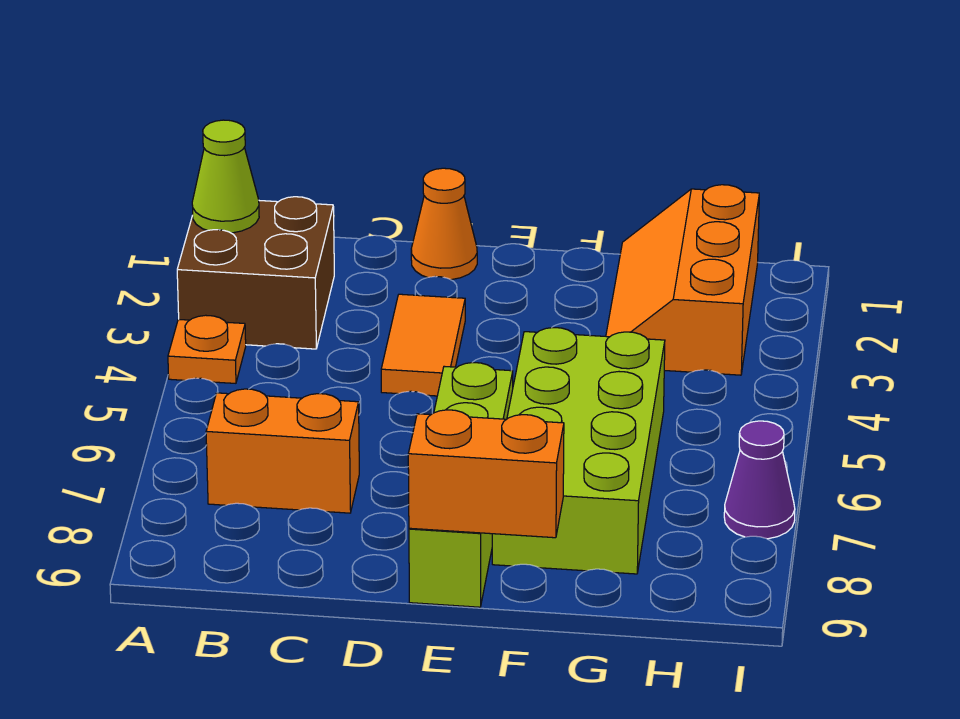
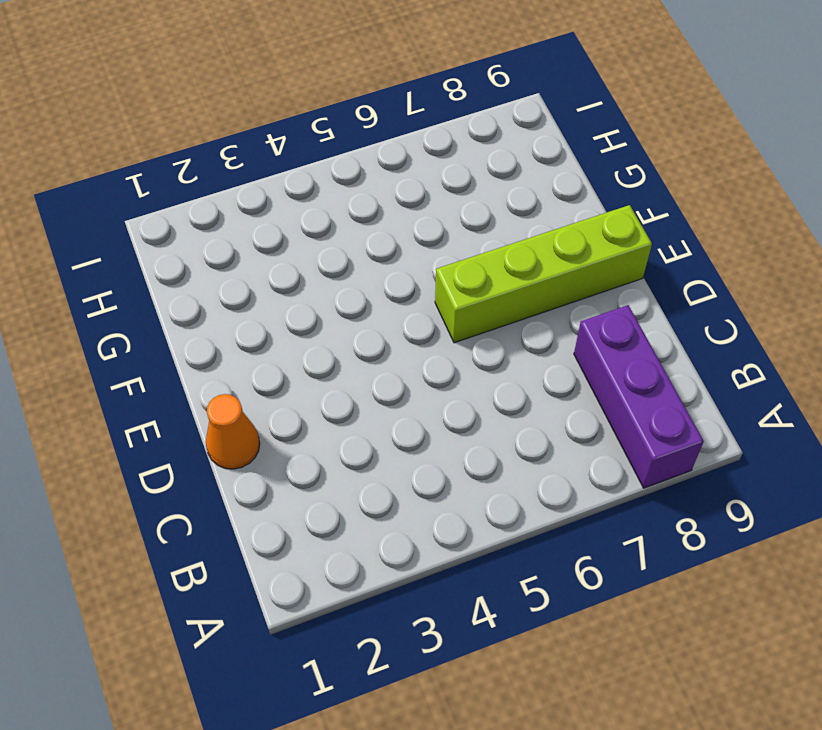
purple 1x3 brick [574,305,704,488] -> none
none -> brown 2x2 brick [177,197,334,349]
none -> orange 1x1 plate [168,315,246,383]

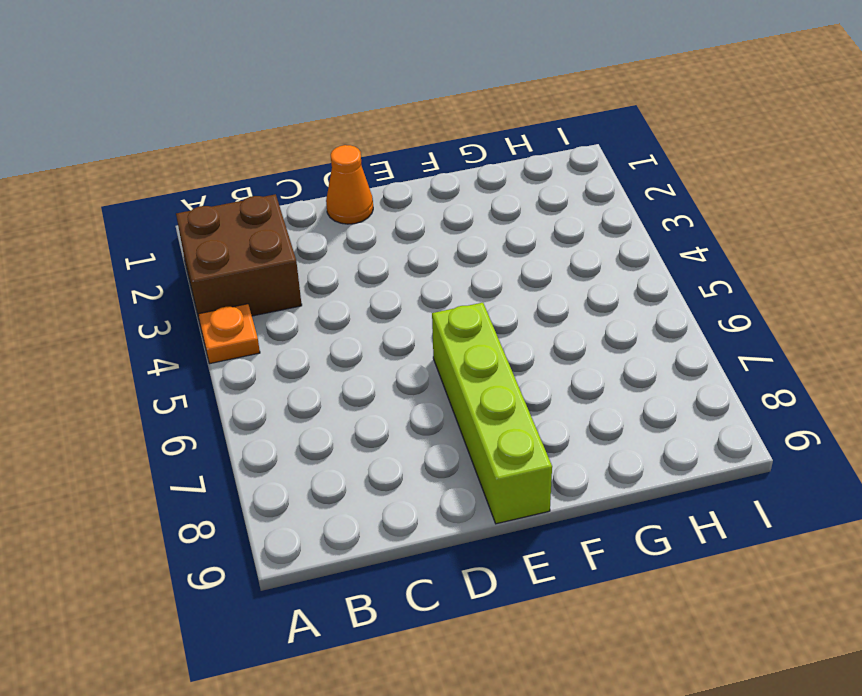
none -> orange 1x2 brick [206,389,359,513]
none -> orange 1x2 tile [381,294,465,396]

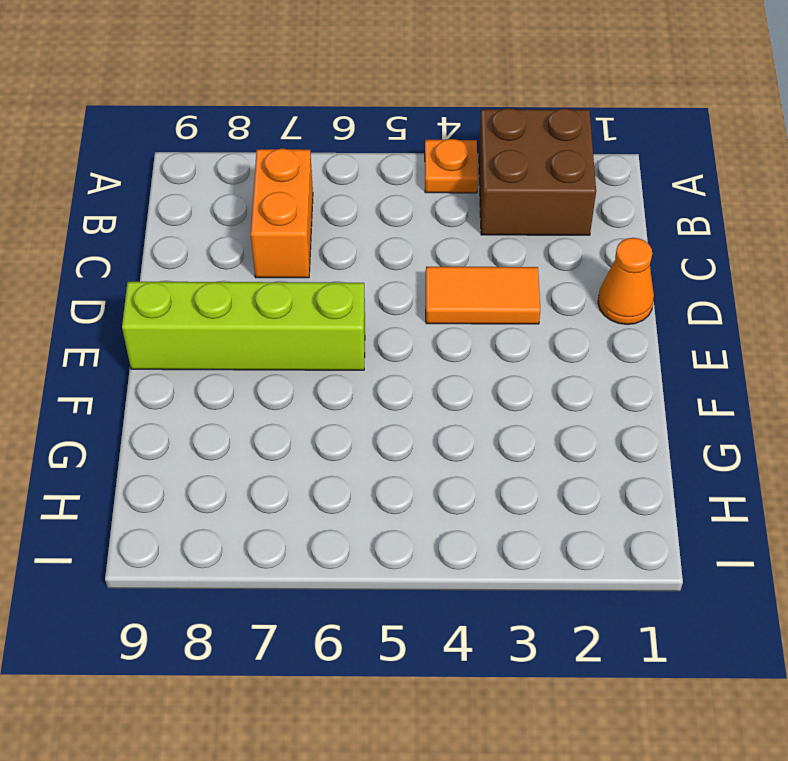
none -> lime 2x4 brick [492,328,665,574]
none -> orange 2x3 slope [606,185,759,375]

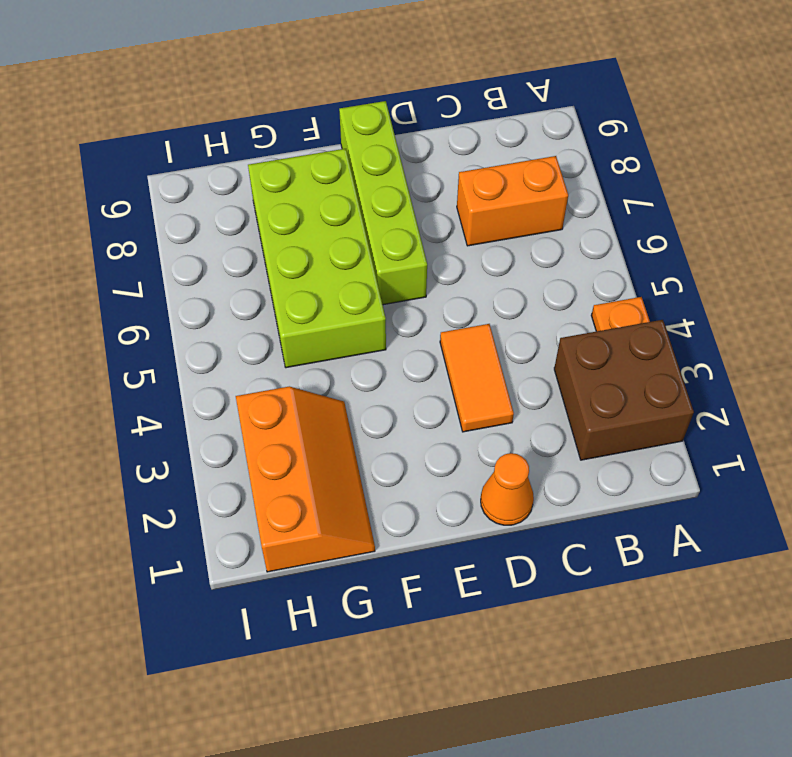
none -> purple 1x1 cone [724,421,795,539]
none -> lime 1x1 cone [192,120,259,233]

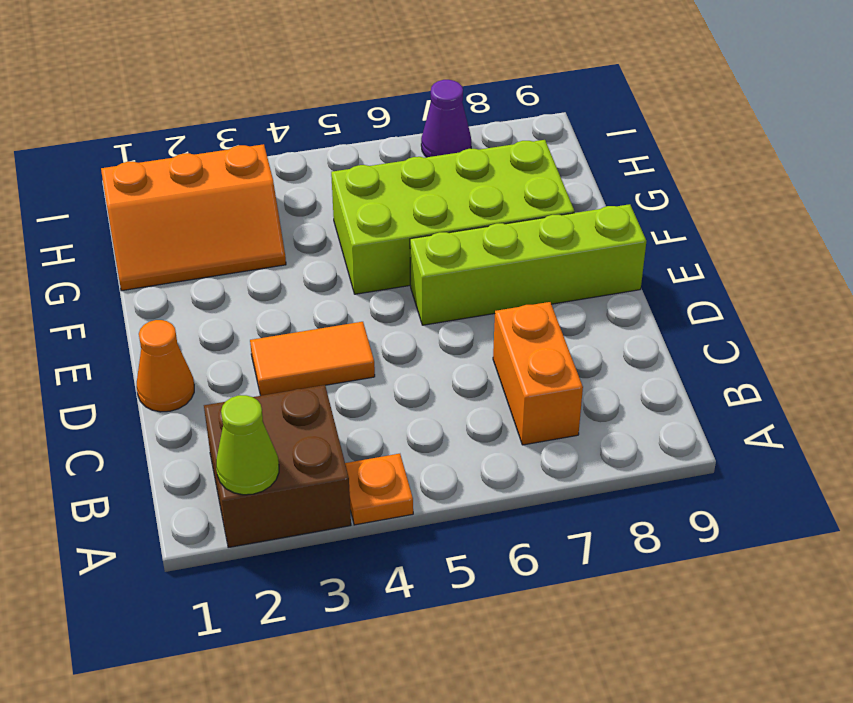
none -> orange 1x2 brick [408,410,564,538]

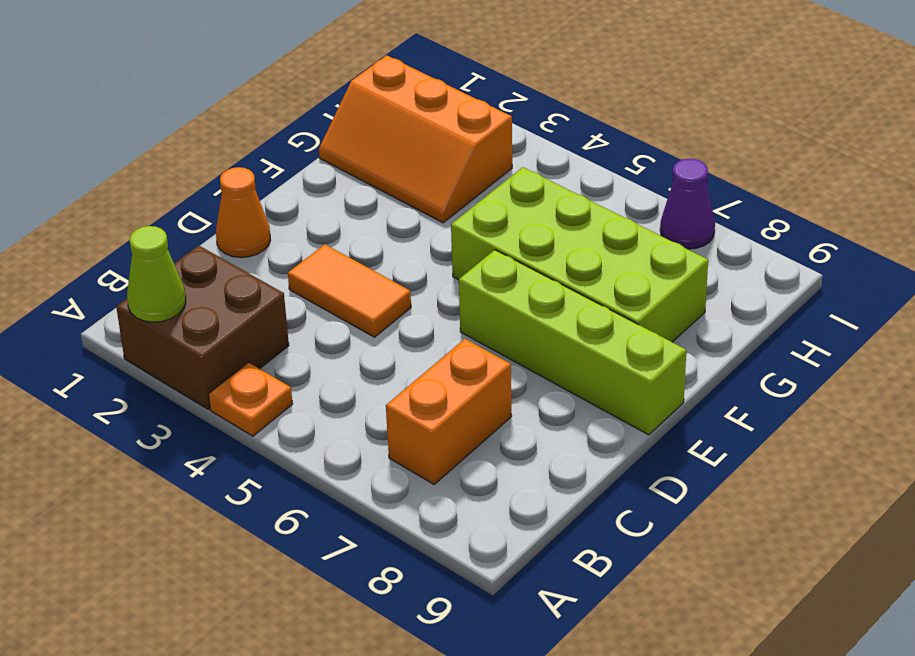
none -> orange 1x2 brick [408,410,564,538]

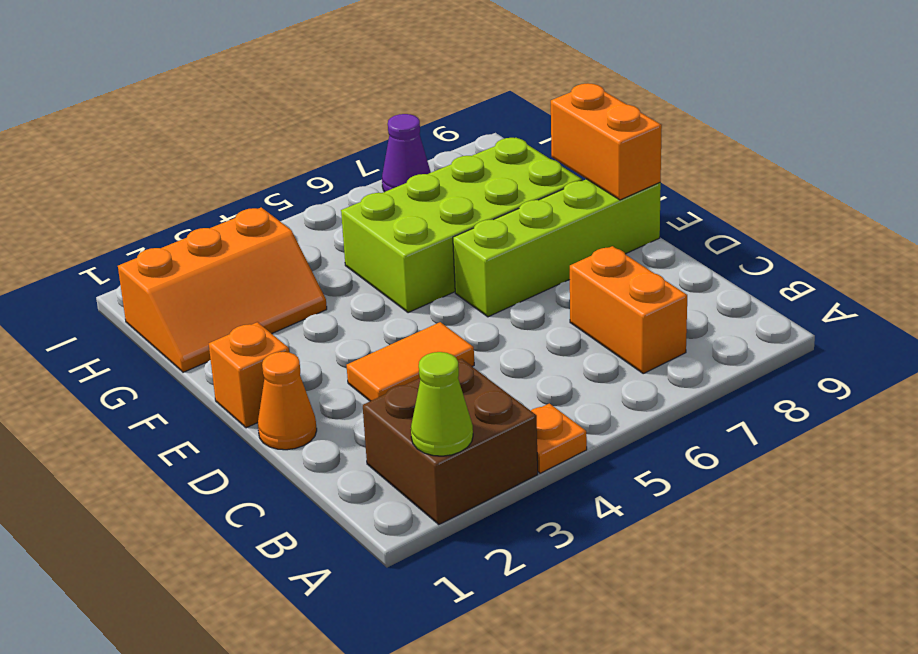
orange 1x1 brick [209,322,289,428] -> none

